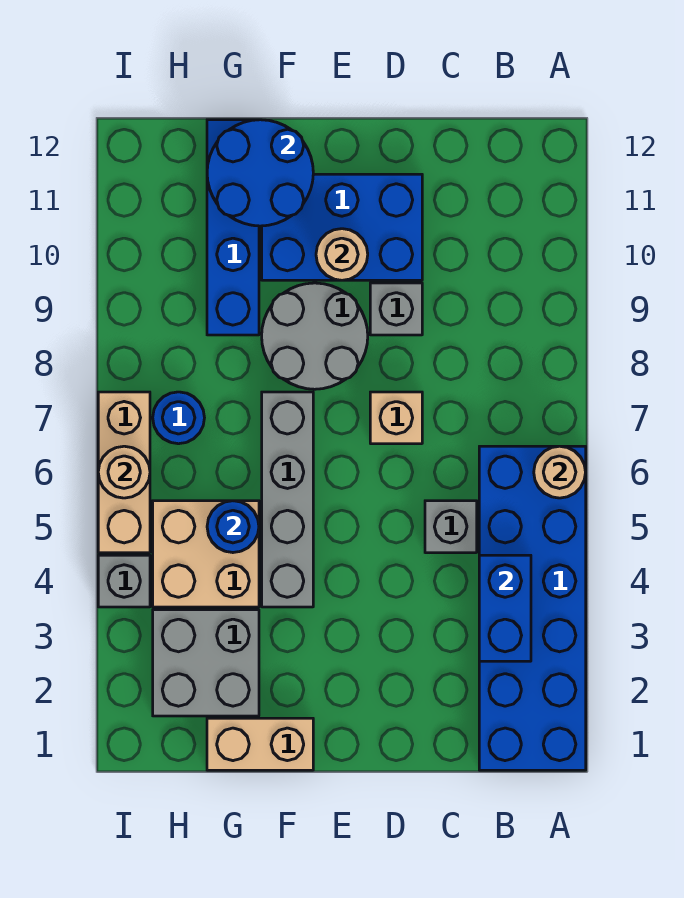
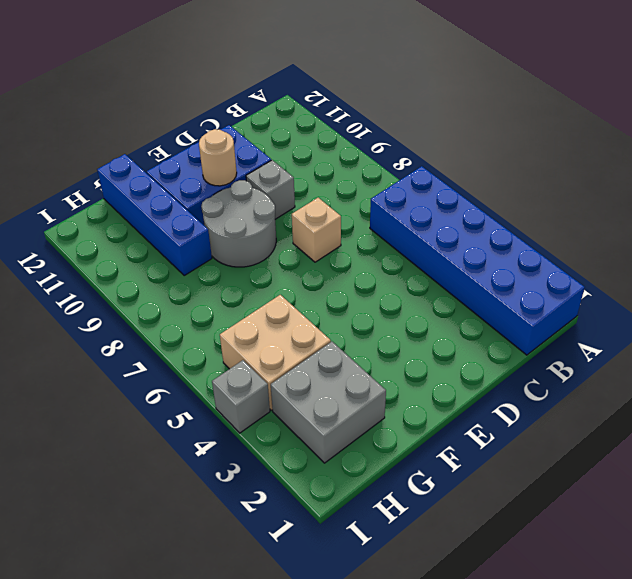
none -> grey 1x1 brick [425,501,477,553]
none -> tan 1x2 brick [207,718,313,770]
none -> grey 1x4 brick [262,392,313,607]

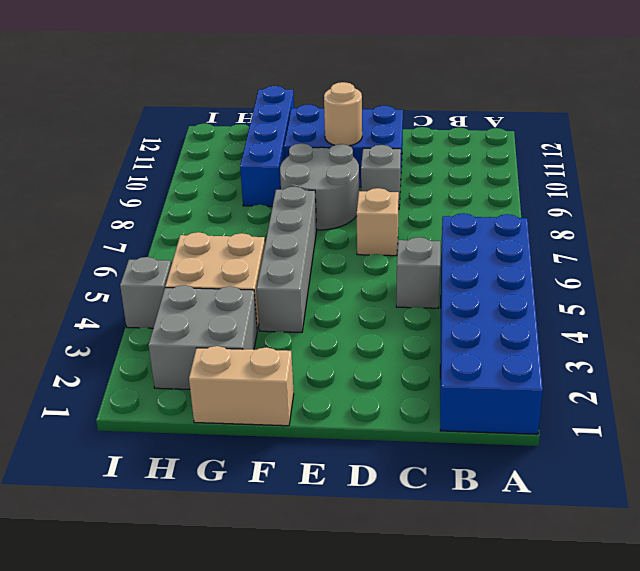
none -> blue 1x1 round brick [153,392,204,444]
none -> tan 1x3 brick [98,392,150,553]
none -> tan 1x1 round brick [534,446,586,498]

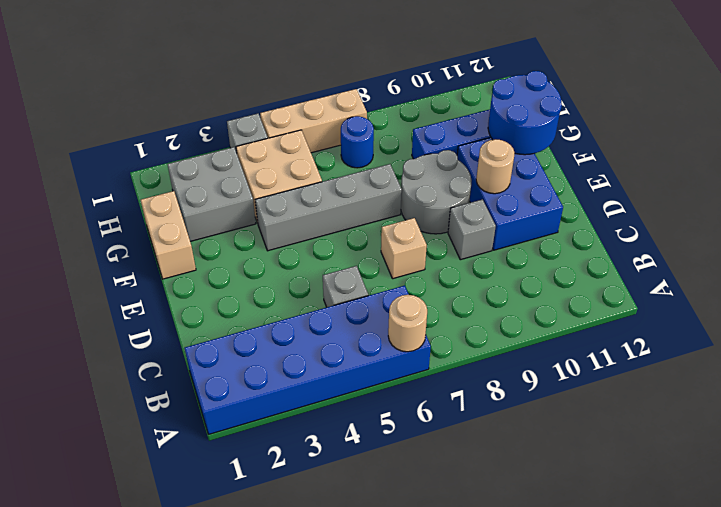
none -> blue 1x2 brick [479,555,531,661]
none -> blue 1x1 round brick [207,501,259,553]
none -> tan 1x1 round brick [98,446,150,498]

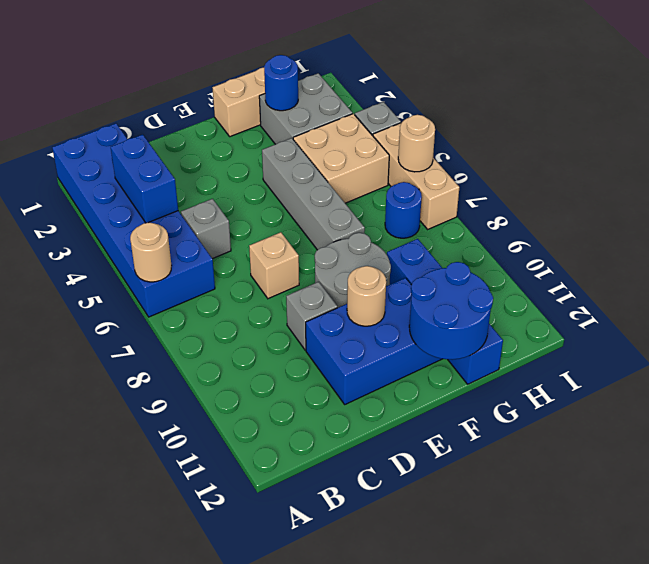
blue 1x1 round brick [264,55,298,111] -> blue 1x1 round brick moved to [207,501,259,553]

